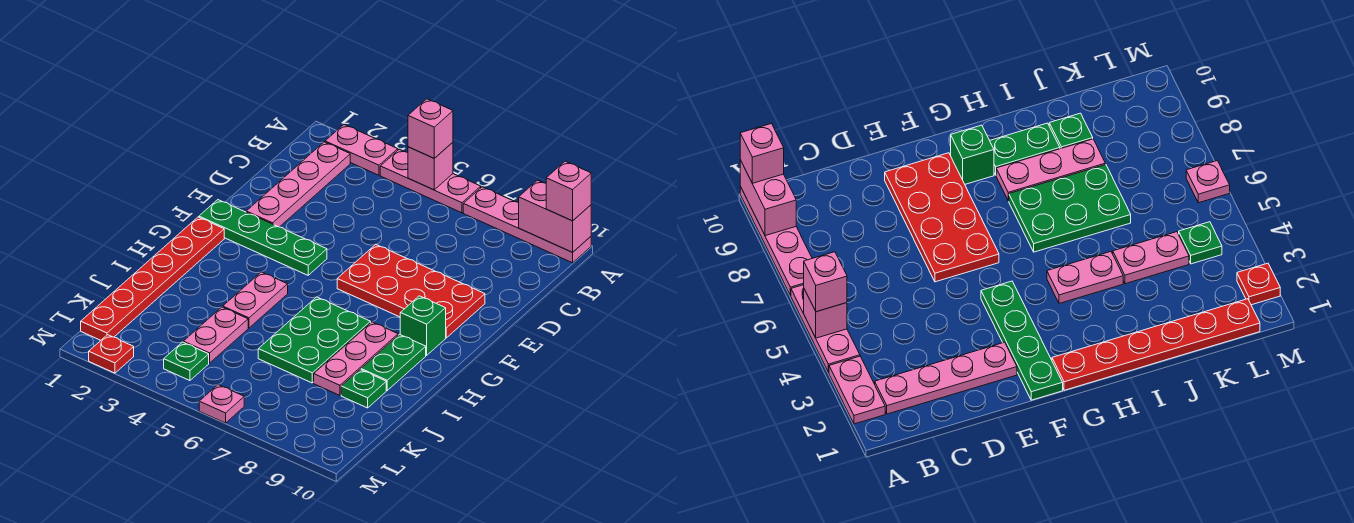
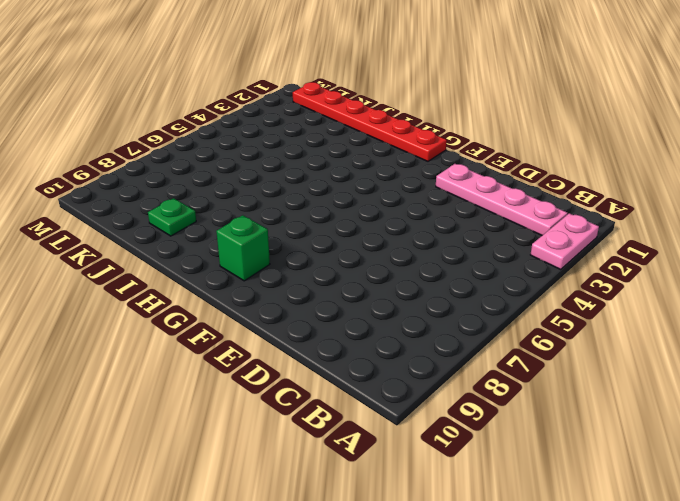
none -> pink 1x3 plate [380,149,481,213]
none -> pink 1x4 plate [463,187,591,263]
none -> red 2x4 plate [337,244,485,338]

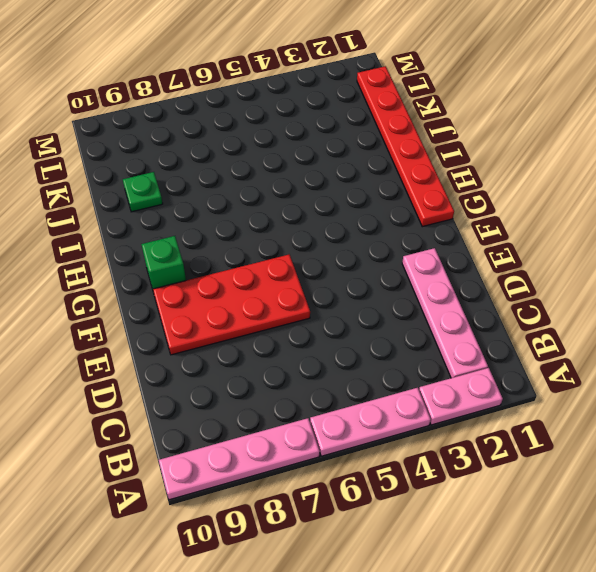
none -> green 1x4 plate [199,200,327,275]
none -> pink 1x2 plate [223,272,288,328]
none -> green 2x3 plate [258,297,371,383]

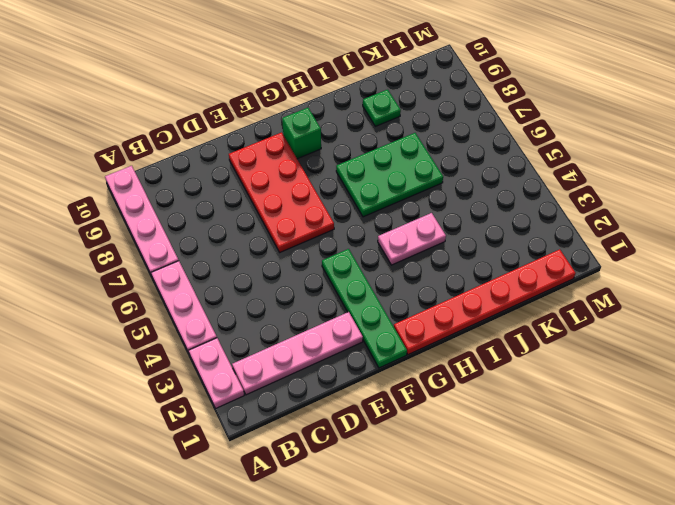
none -> pink 1x3 plate [314,322,398,395]
none -> green 1x2 plate [361,334,426,390]
none -> pink 1x2 plate [183,307,248,363]

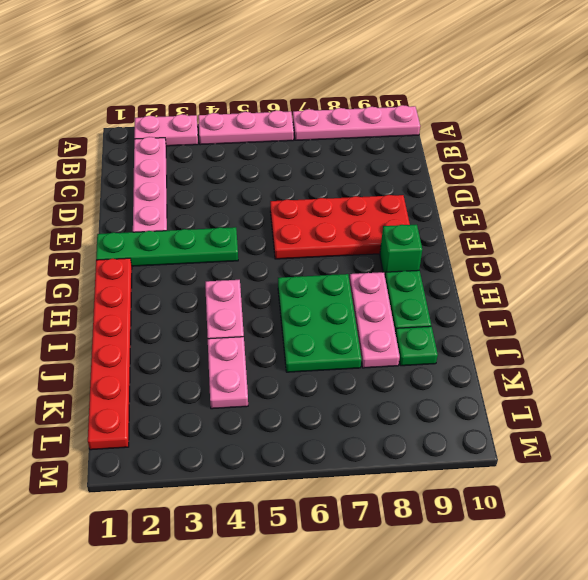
none -> green 1x1 plate [164,342,209,381]
none -> red 1x1 plate [89,335,134,373]
none -> pink 1x1 plate [199,385,244,423]

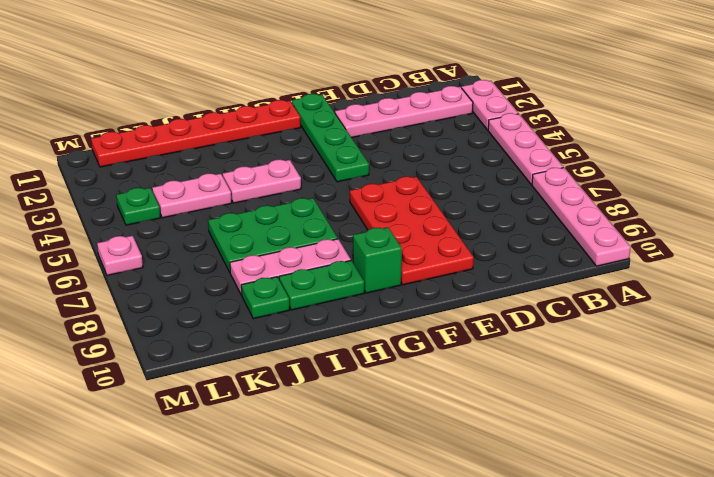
none -> red 1x1 plate [89,335,134,373]
none -> pink 1x1 brick [408,142,453,190]
none -> pink 1x2 brick [519,180,591,252]

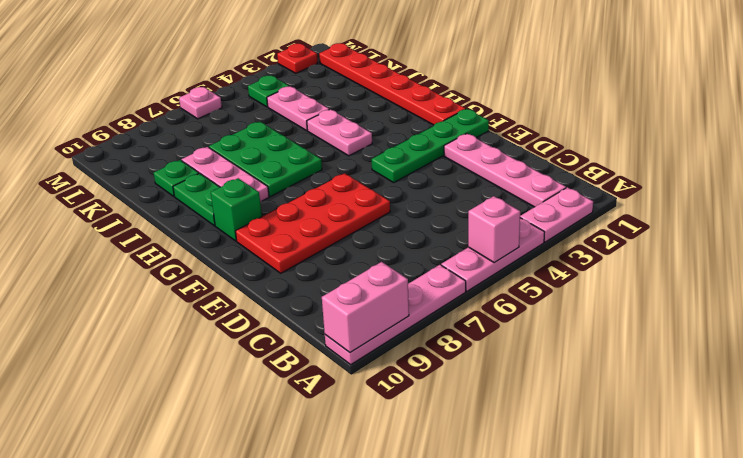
none -> pink 1x1 brick [408,99,453,158]
none -> pink 1x1 brick [546,161,591,221]

